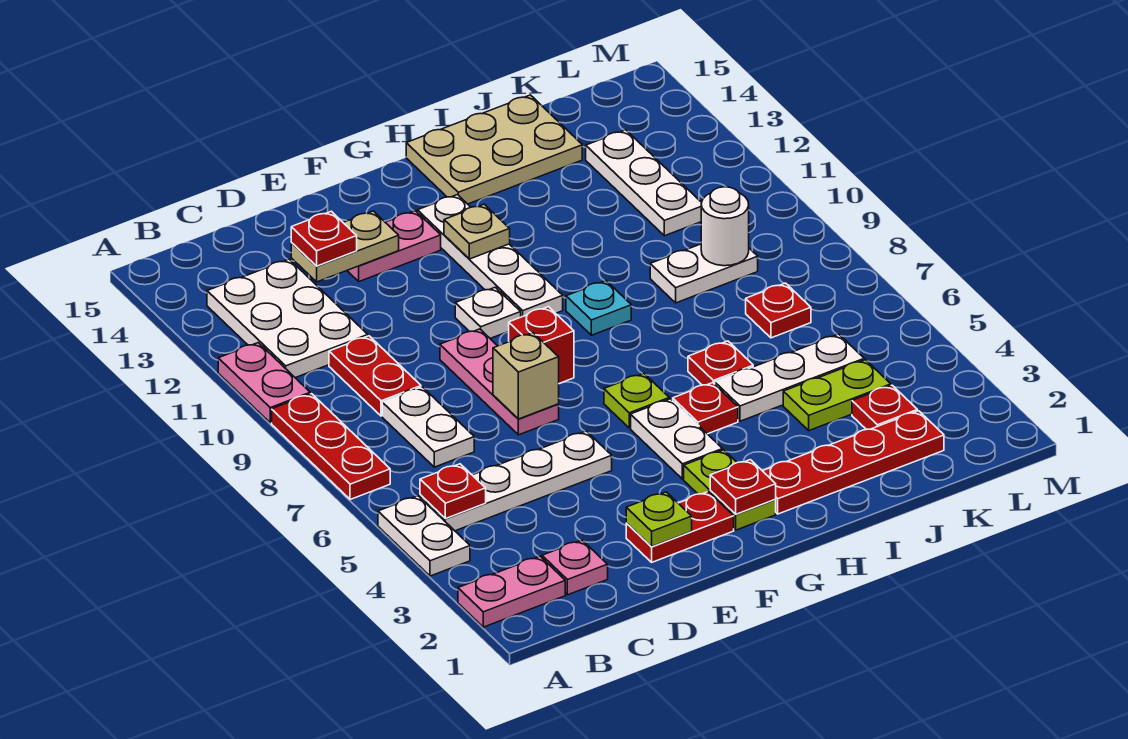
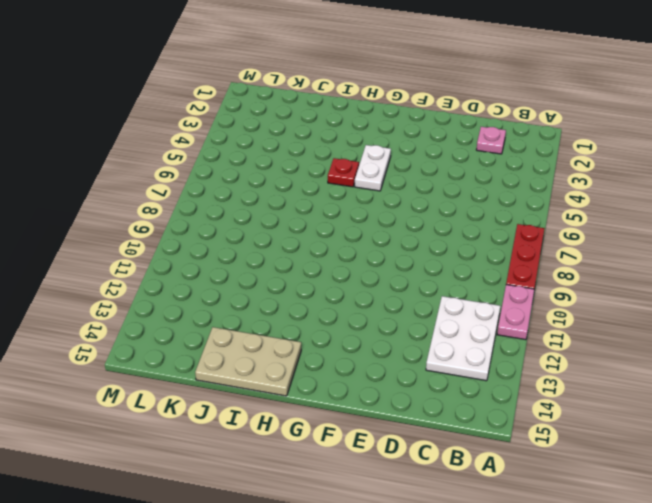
none -> pink 1x2 plate [458,556,565,627]
none -> white 1x2 plate [378,496,470,576]
none -> white 1x4 plate [420,431,612,531]
none -> white 1x2 plate [382,387,474,467]

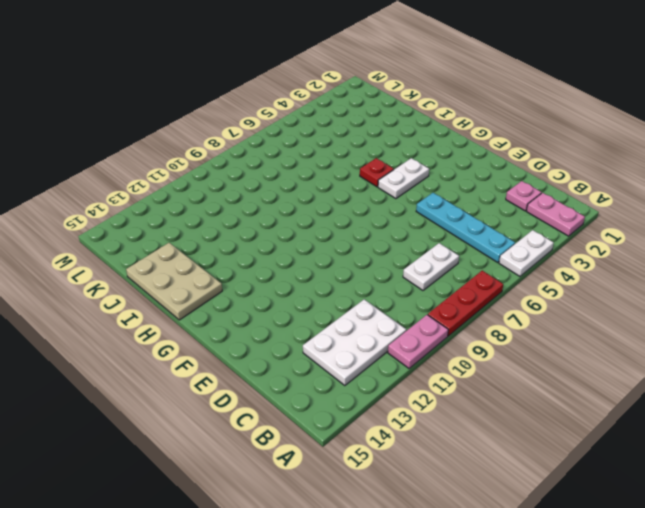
cyan 1x4 plate [416,193,515,263] -> white 1x4 plate [420,431,612,531]
none -> red 1x2 plate [329,336,421,416]
none -> red 1x2 plate [626,492,734,562]
none -> pink 1x3 plate [440,329,559,435]
none -> pink 1x2 plate [347,211,441,282]

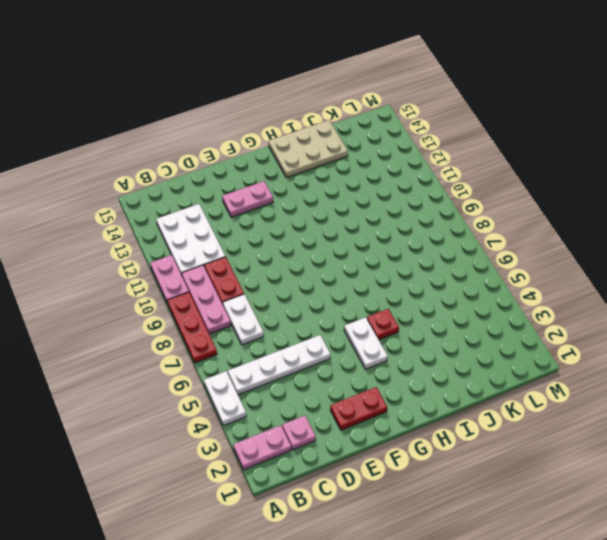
pink 1x3 plate [182,265,231,334] -> pink 1x3 plate moved to [440,329,559,435]
none -> red 1x1 brick [509,307,574,384]
none -> white 1x1 plate [455,287,521,338]
none -> lime 1x2 plate [684,450,776,530]
none -> lime 1x1 plate [604,373,669,428]

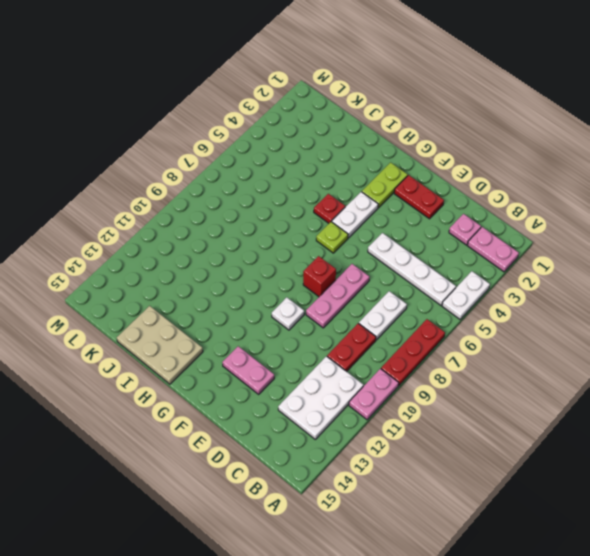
none -> white 1x4 plate [417,195,563,317]
none -> red 1x4 plate [763,411,944,514]
none -> cyan 1x1 plate [566,281,631,335]
none -> white 1x3 plate [715,334,864,421]

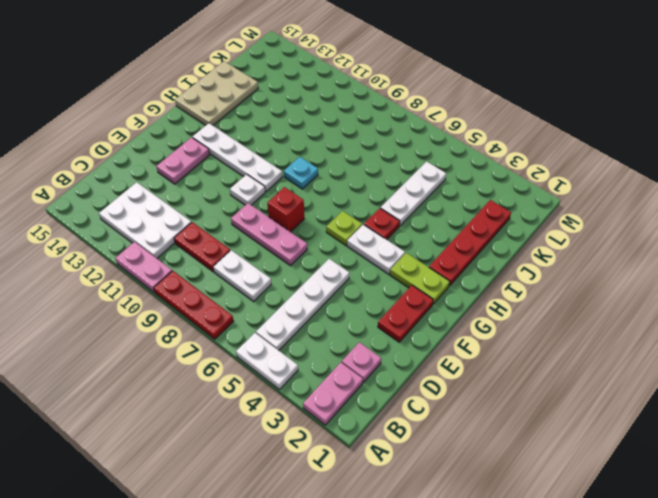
none -> red 1x1 plate [688,341,753,385]
none -> lime 1x2 plate [783,360,891,431]
none -> white 1x2 plate [650,244,758,303]
none -> red 1x1 plate [852,385,917,430]

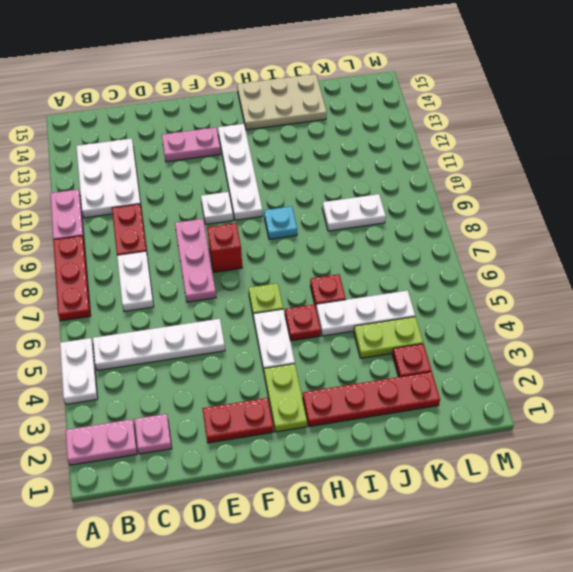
none -> red 1x1 plate [746,283,811,338]
none -> white 1x3 plate [586,130,702,236]
none -> red 1x1 plate [420,464,486,519]
none -> tan 1x2 plate [291,211,399,282]

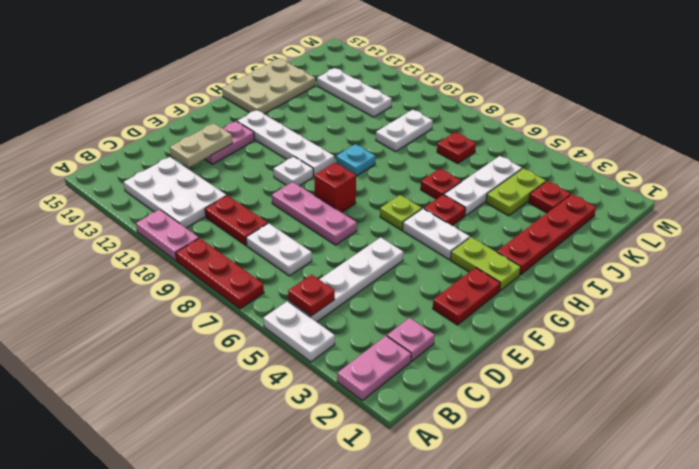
none -> lime 1x1 plate [626,492,692,547]
none -> tan 1x1 brick [493,333,559,419]
none -> red 1x1 plate [710,460,776,514]
none -> tan 1x1 plate [444,204,510,259]

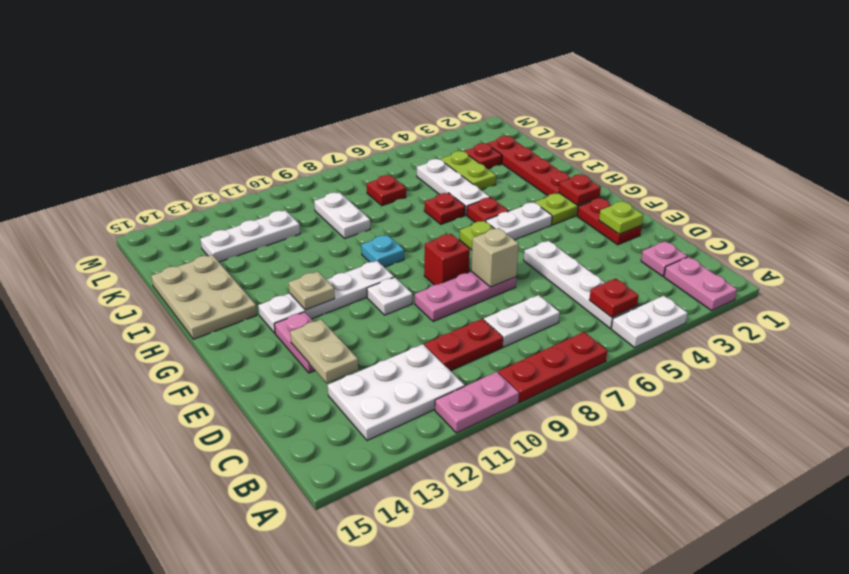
none -> white 1x1 round brick [701,187,749,266]
none -> red 1x1 plate [291,211,357,266]

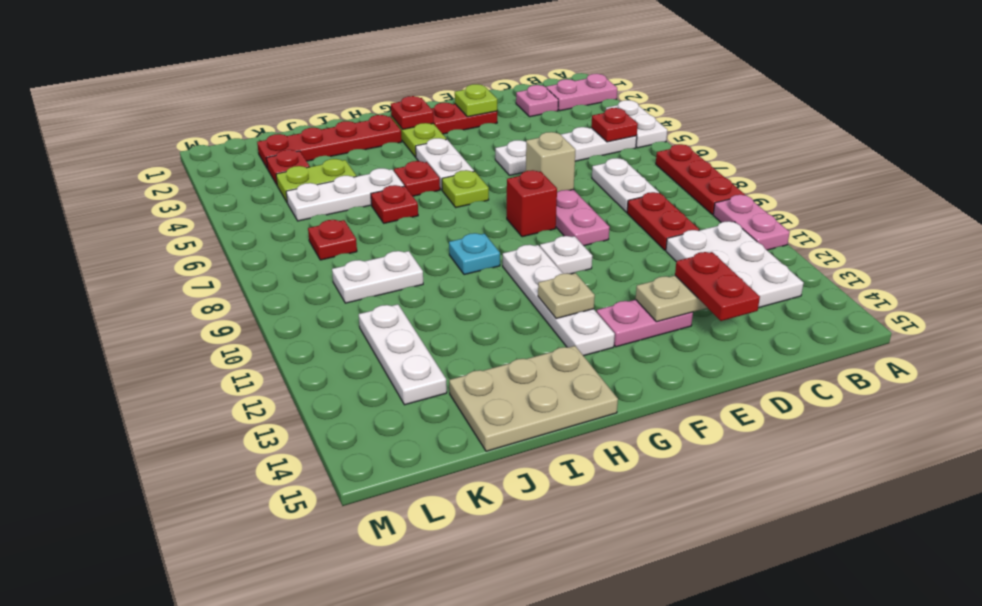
red 1x2 plate [675,252,760,321] -> red 1x1 plate [291,211,357,266]
none -> white 1x1 round brick [701,187,749,266]

